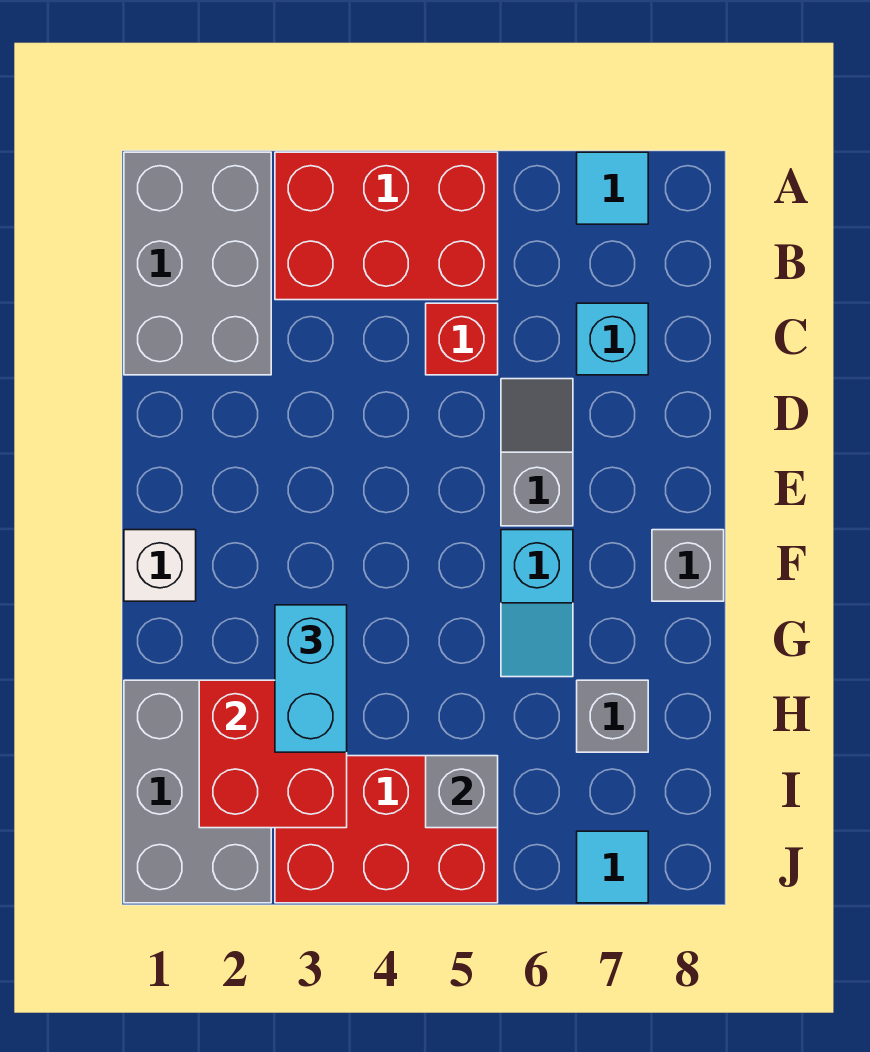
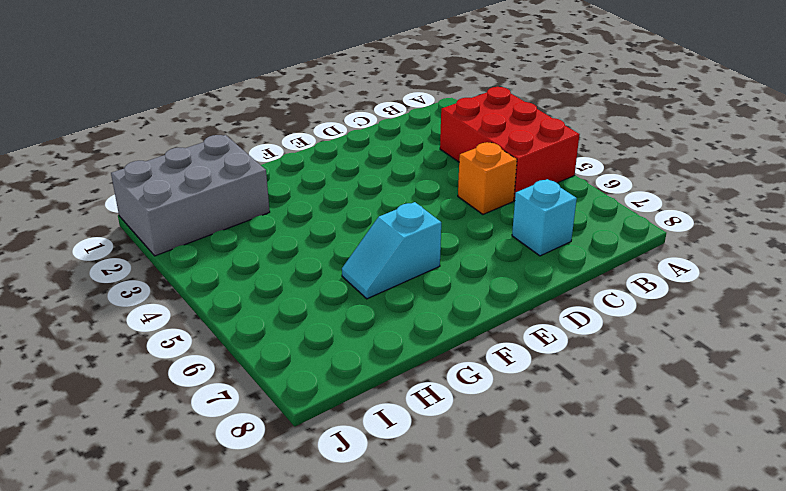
orange 1x1 brick [458,142,517,214] -> red 1x1 brick [426,303,498,375]
none -> grey 2x3 brick [124,152,271,375]
none -> cyan 1x1 tile [577,152,648,224]
none -> grey 1x2 slope [501,379,573,526]

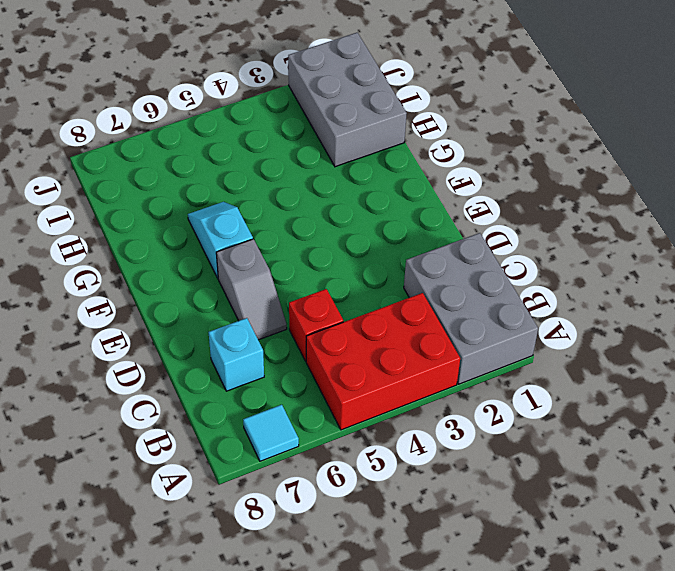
none -> white 1x1 brick [124,530,196,601]
none -> grey 1x1 brick [652,530,724,601]
none -> grey 1x1 brick [577,680,648,752]

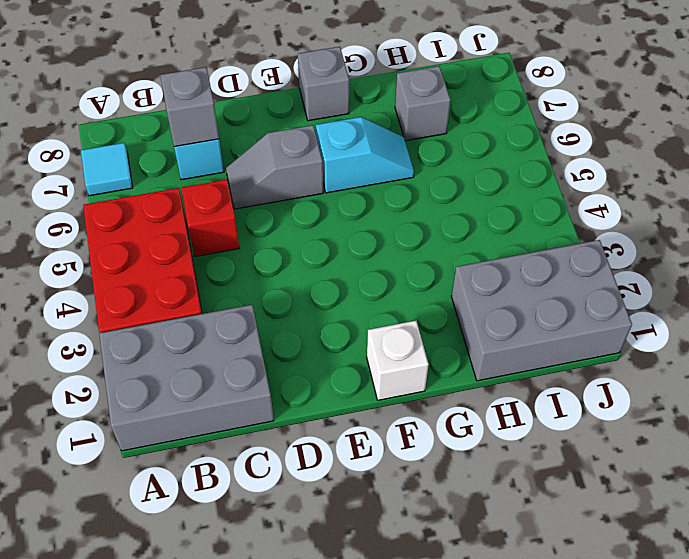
grey 1x1 brick [160,67,219,147] -> grey 1x1 brick moved to [426,756,498,828]
none -> red 2x3 brick [275,756,498,903]
none -> cyan 1x1 tile [577,831,648,903]
none -> red 2x2 brick [199,680,347,828]

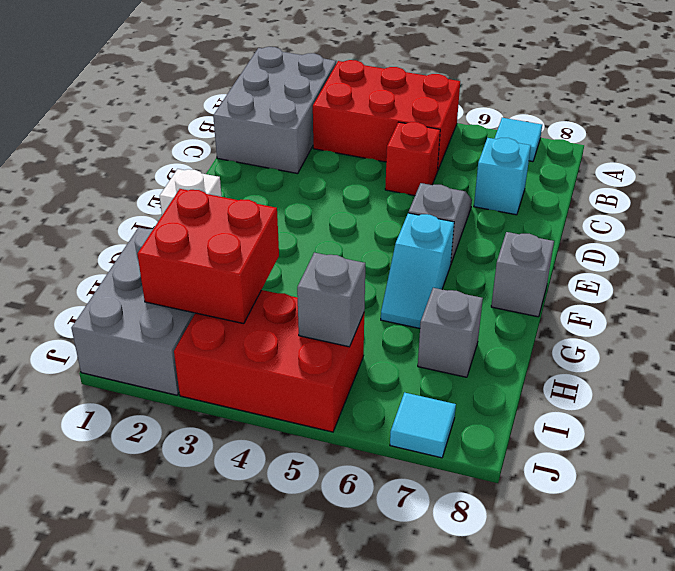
none -> cyan 1x2 brick [275,605,347,752]

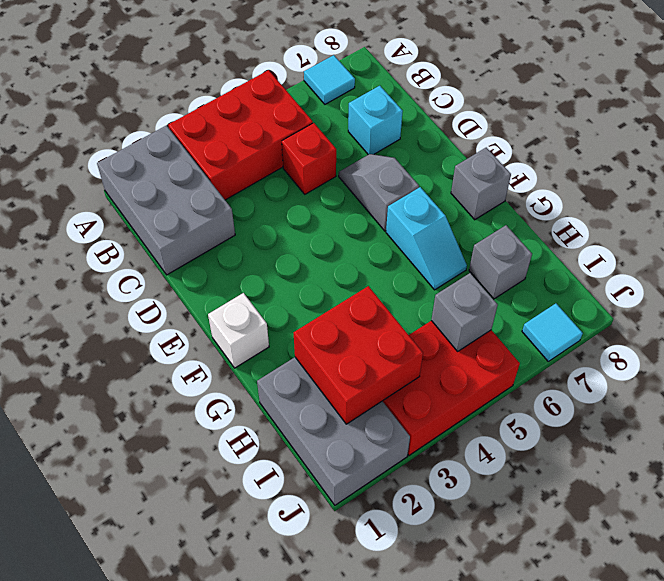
none -> cyan 1x2 brick [275,605,347,752]

